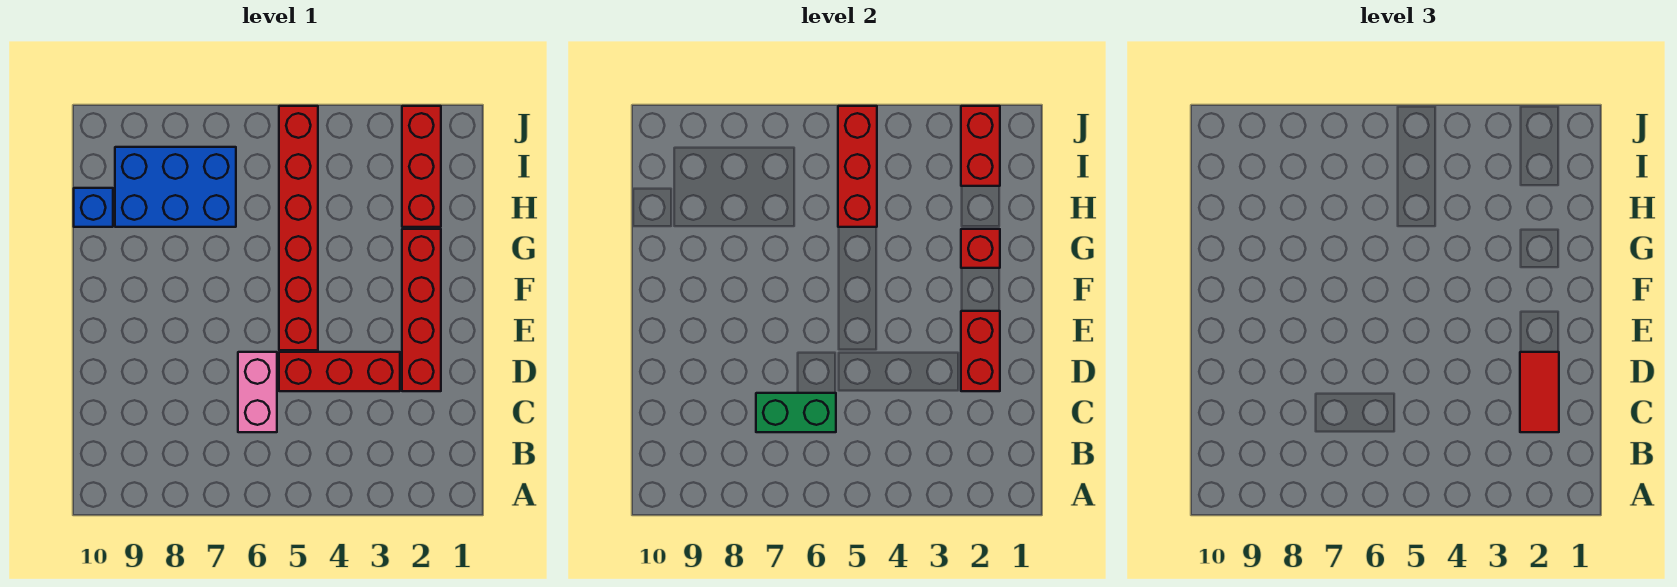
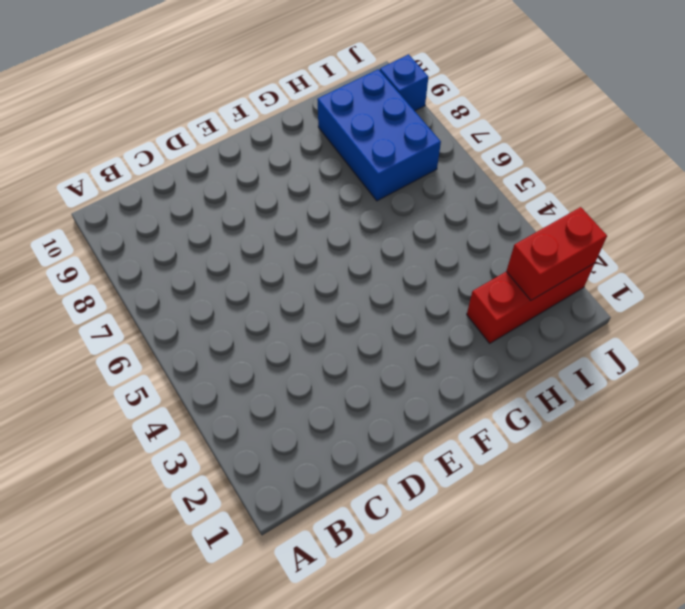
blue 1x1 brick [380,54,428,111] -> blue 1x1 brick moved to [74,188,113,227]
none -> pink 1x2 brick [238,352,277,432]
none -> red 1x4 brick [402,229,441,391]
none -> red 1x3 brick [279,352,400,391]

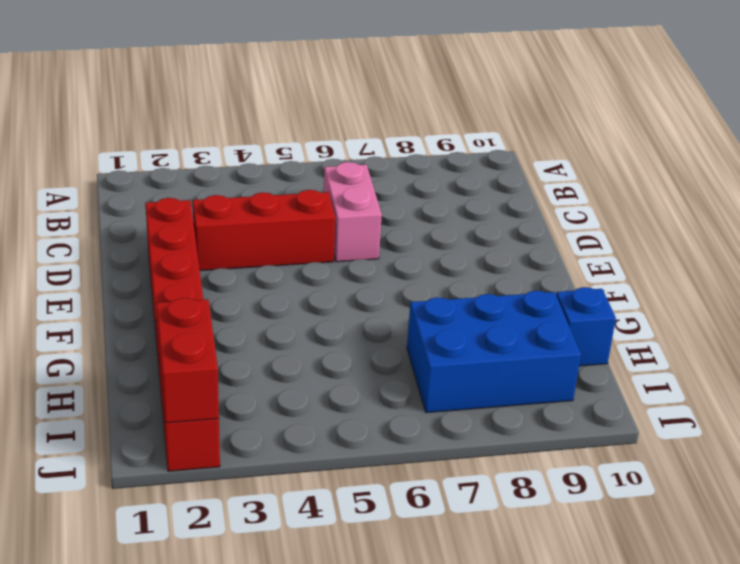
none -> red 1x6 brick [279,106,318,350]
none -> green 1x2 brick [756,393,836,432]
none -> red 1x2 brick [961,311,1000,391]

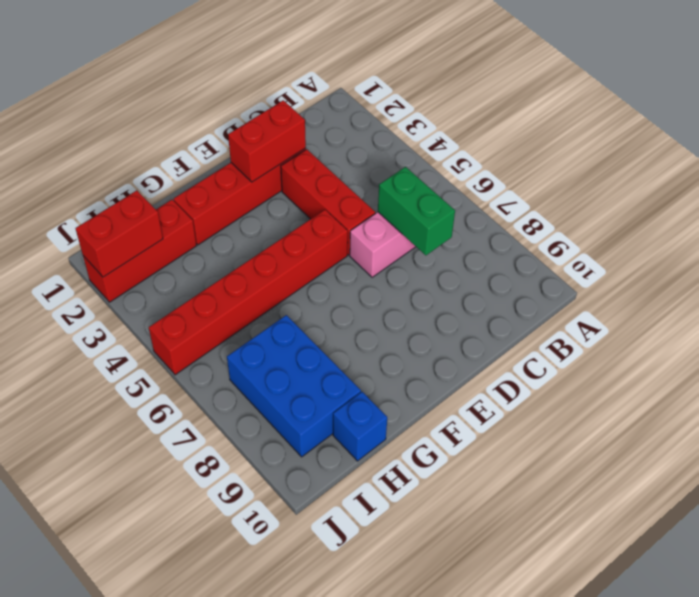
none -> red 1x1 brick [961,229,1000,268]
none -> red 1x3 brick [838,106,877,227]
none -> red 1x2 tile [1520,352,1559,432]

